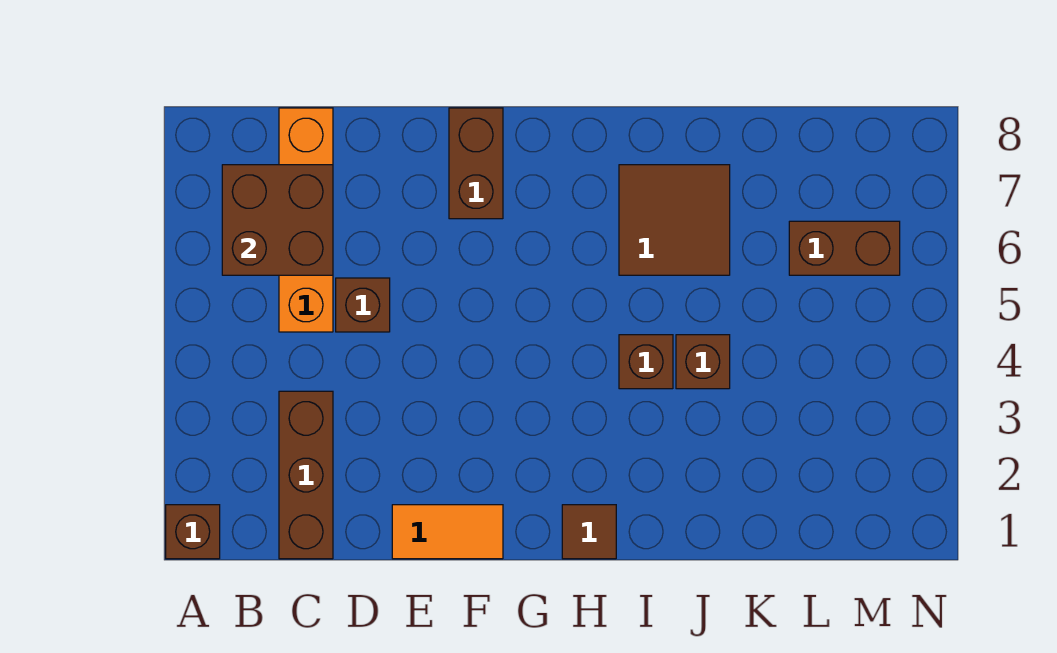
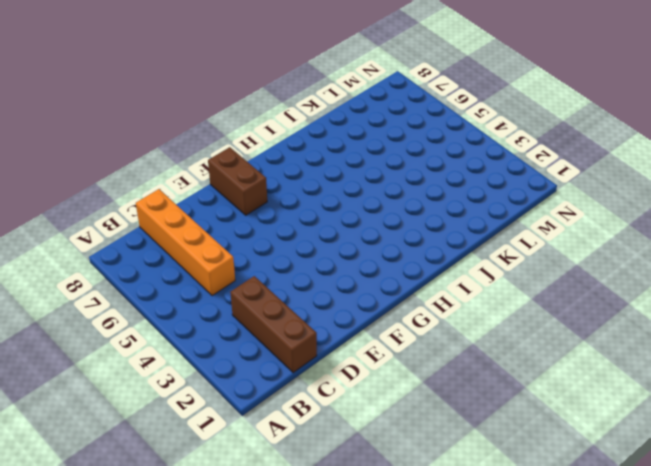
none -> brown 1x1 brick [166,505,220,559]
none -> brown 1x1 brick [336,278,390,332]
none -> orange 1x2 tile [392,505,503,559]

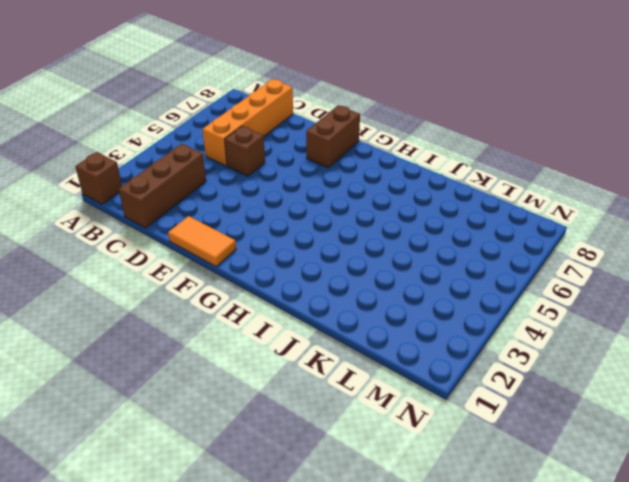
none -> brown 1x1 tile [562,505,616,559]
none -> brown 1x1 brick [619,335,673,389]
none -> brown 2x2 tile [619,165,730,275]

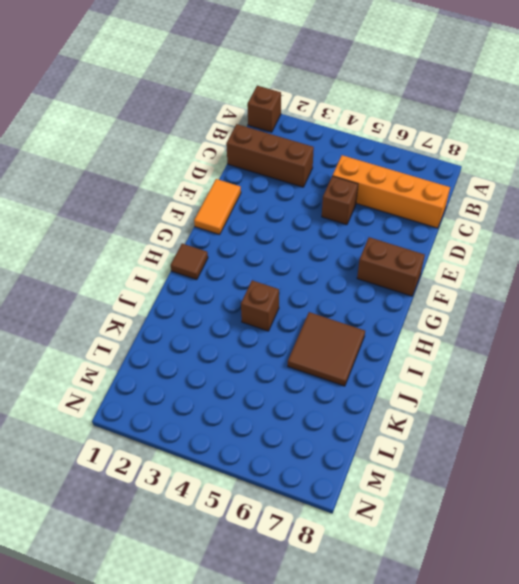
none -> brown 1x1 brick [676,335,730,389]
none -> brown 1x2 brick [789,221,900,275]
none -> brown 2x2 brick [222,165,333,275]

